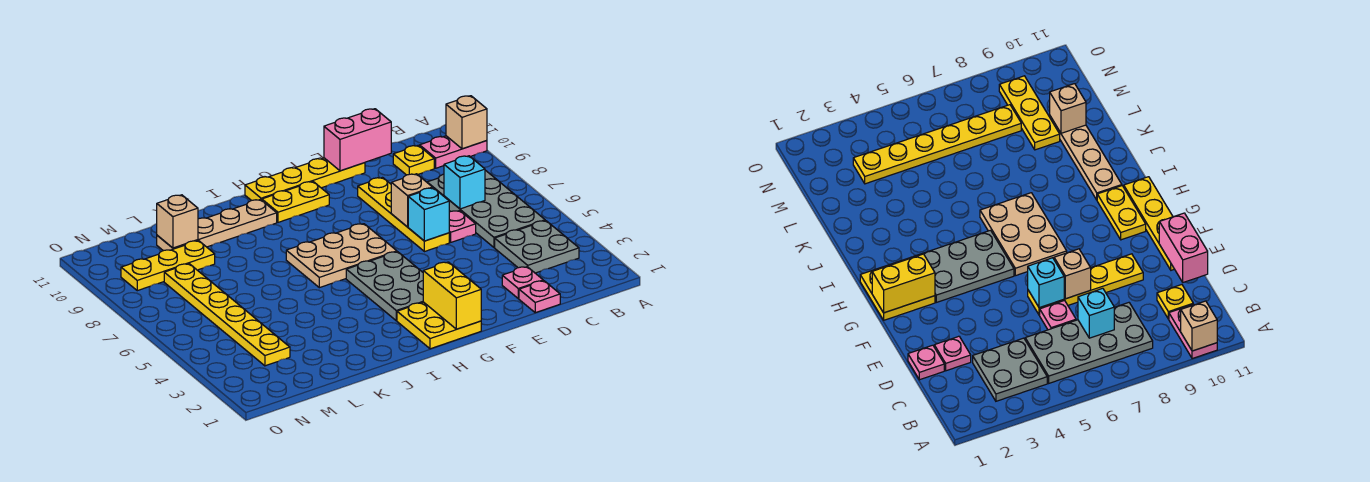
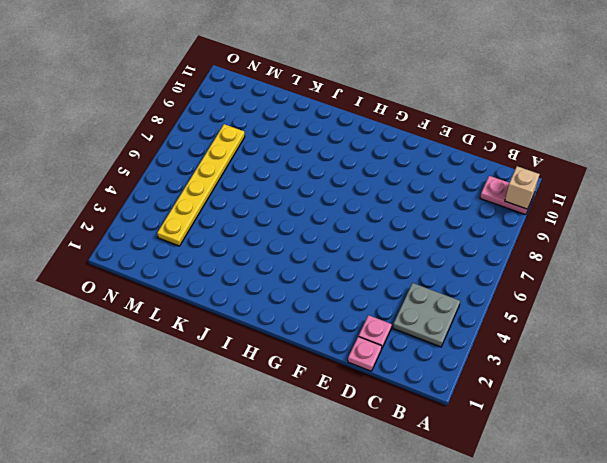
none -> grey 2x4 plate [427,170,545,247]
none -> yellow 1x1 plate [393,145,434,175]
none -> pink 1x1 plate [449,211,476,242]

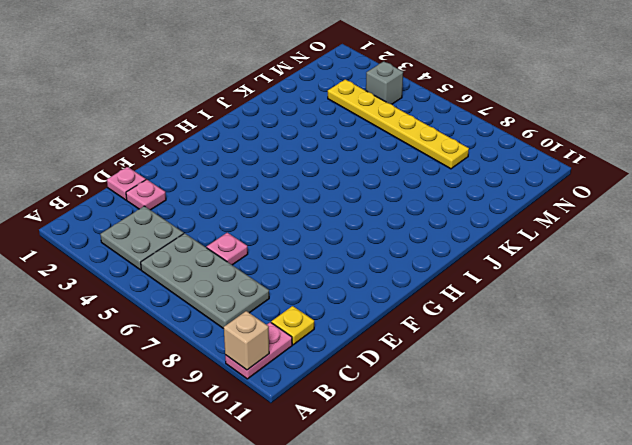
grey 1x1 brick [366,61,403,104] -> none
none -> yellow 1x4 plate [358,178,449,252]
none -> yellow 1x4 plate [245,158,365,201]
none -> yellow 2x2 plate [397,302,481,349]

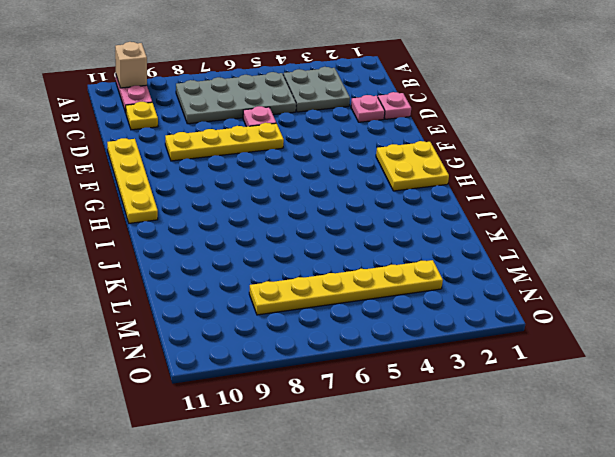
none -> grey 2x3 plate [346,252,423,321]
none -> tan 2x3 plate [286,224,397,288]
none -> yellow 1x2 plate [262,182,329,222]

